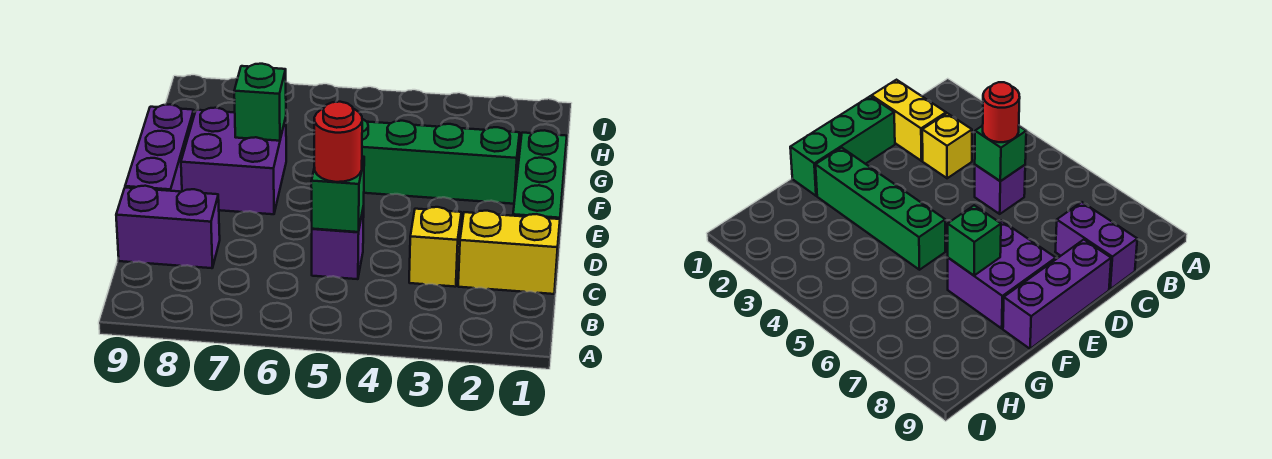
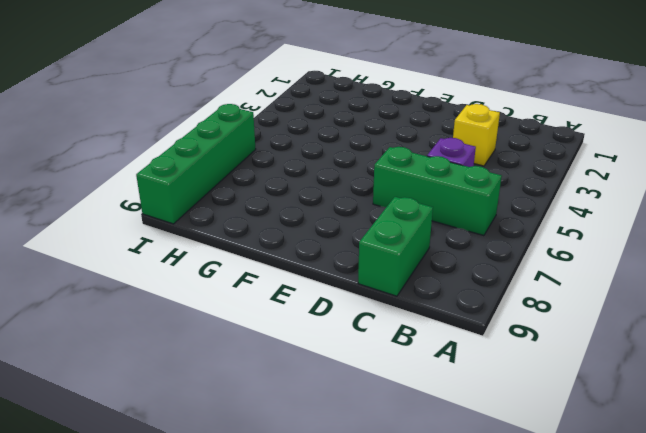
green 1x3 brick [373,147,502,236] -> green 1x3 brick moved to [513,130,567,256]
green 1x2 brick [358,197,433,296] -> purple 1x2 brick [116,186,220,268]
green 1x4 brick [136,104,256,224] -> green 1x4 brick moved to [362,119,520,204]
none -> yellow 1x2 brick [458,211,560,294]
none -> purple 1x3 brick [125,105,194,192]

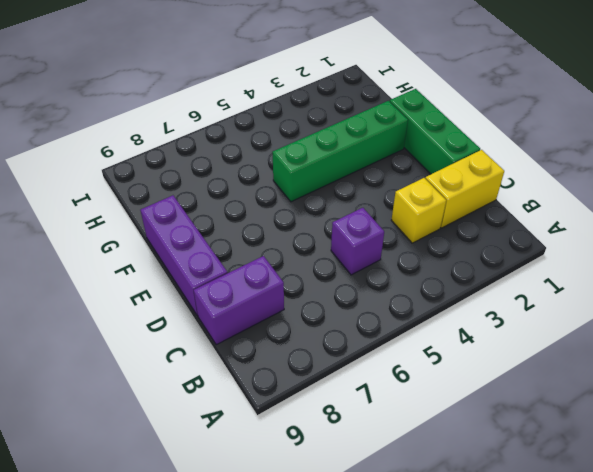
none -> purple 2x2 brick [181,108,286,214]
none -> green 1x1 brick [311,157,364,232]

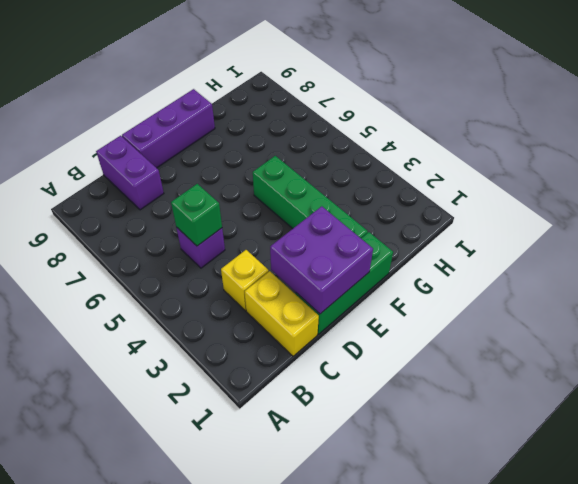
purple 2x2 brick [270,206,373,314] -> purple 2x2 brick moved to [181,108,286,214]
none -> green 1x1 brick [234,64,286,141]
none -> red 1x1 round brick [314,102,362,182]

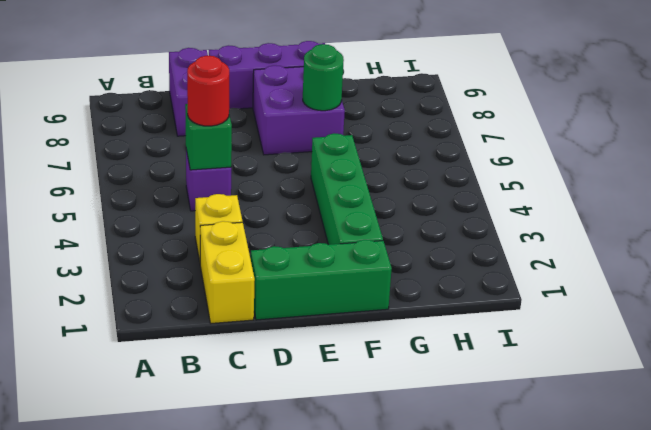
green 1x1 round brick [303,44,344,111] -> green 1x1 brick [234,64,286,141]

